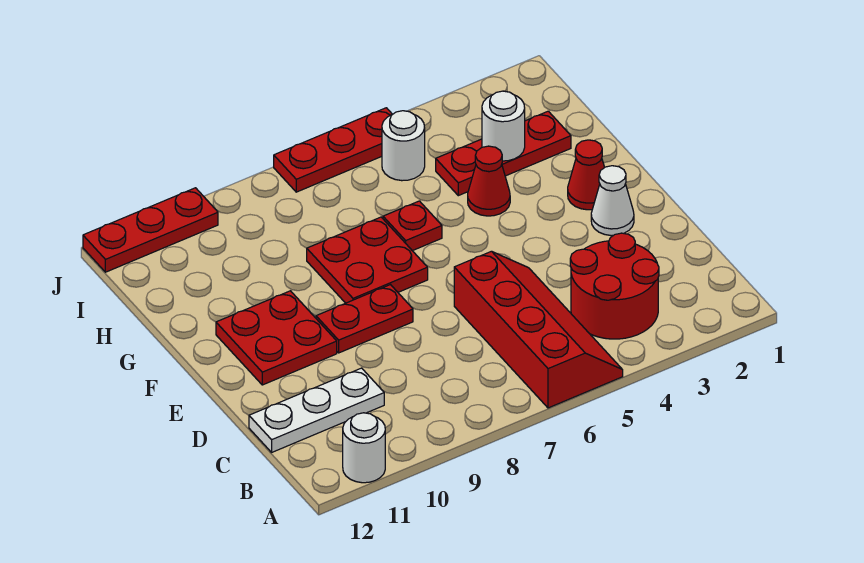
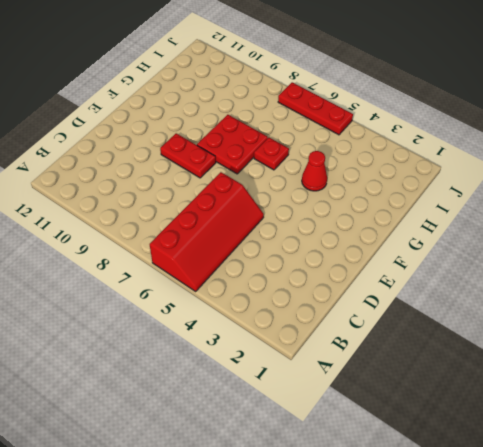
none -> white 1x1 round brick [343,413,385,483]
none -> red 2x2 round brick [570,233,659,339]
none -> white 1x3 plate [249,368,384,452]

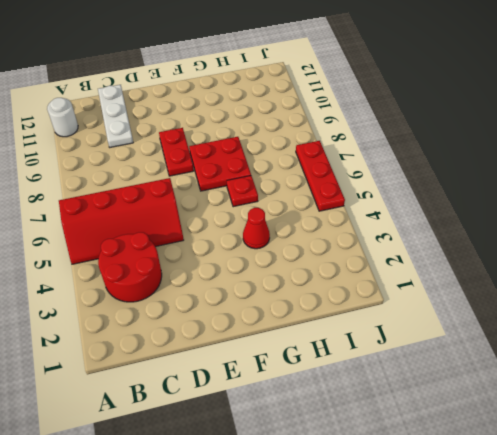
none -> white 1x1 cone [591,166,634,236]
none -> red 2x2 plate [216,291,337,385]
none -> red 1x1 cone [568,140,605,210]

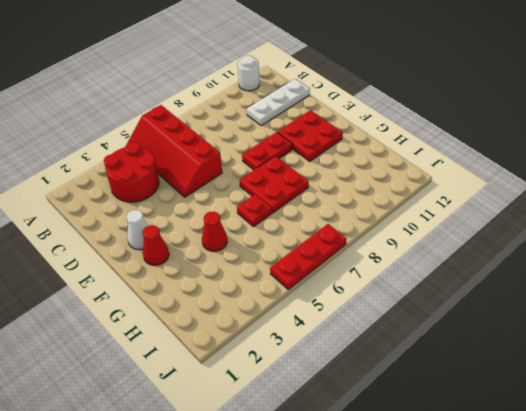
none -> red 1x3 plate [436,111,571,196]
none -> white 1x1 round brick [382,111,425,181]
none -> red 1x3 plate [83,188,218,272]

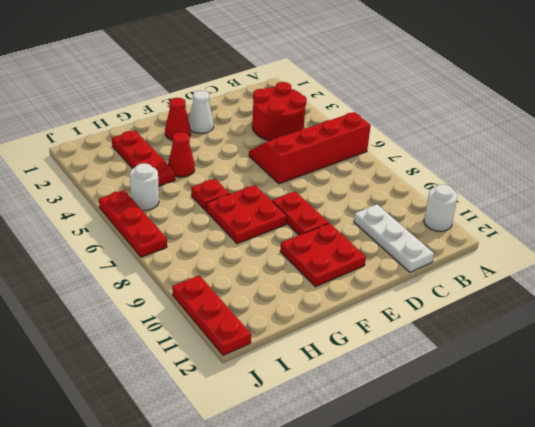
none -> white 1x1 round brick [482,91,525,161]

